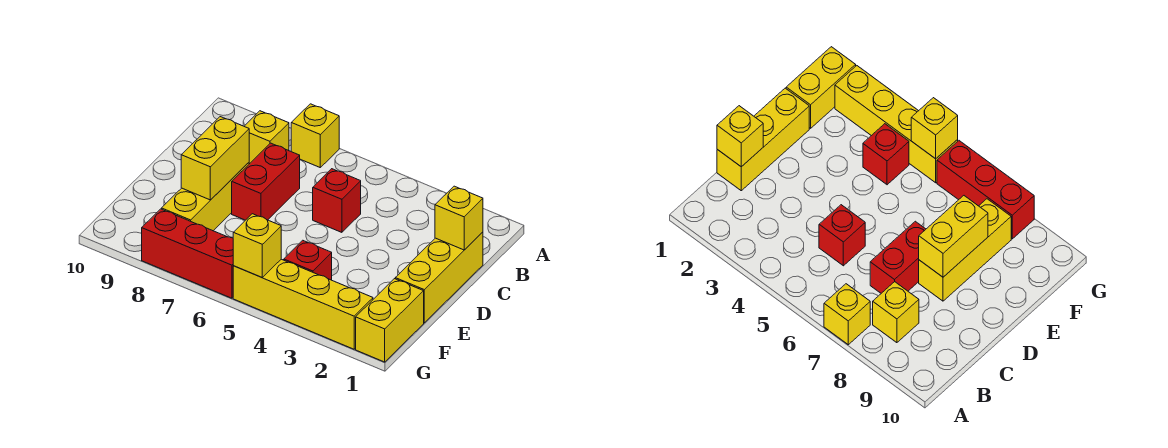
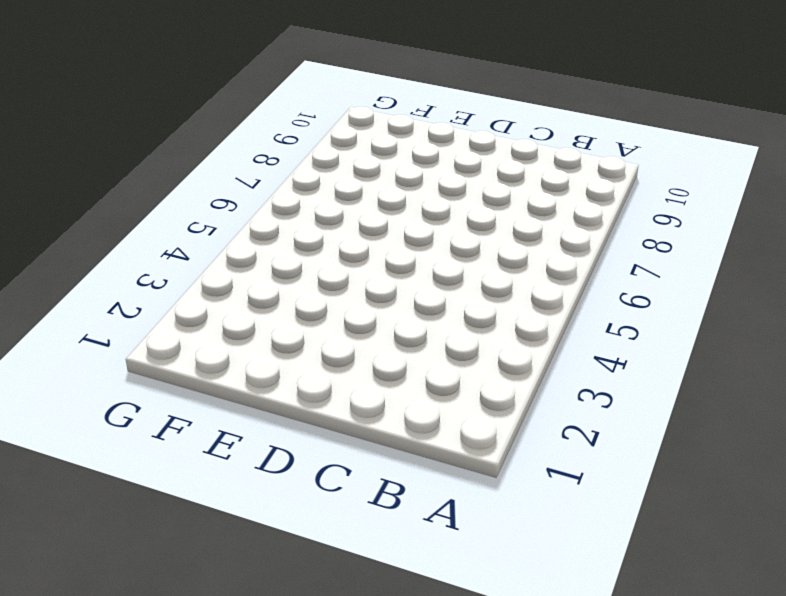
none -> yellow 1x1 brick [291,104,339,167]
none -> yellow 1x1 brick [244,111,289,164]
none -> yellow 1x3 brick [395,232,483,323]

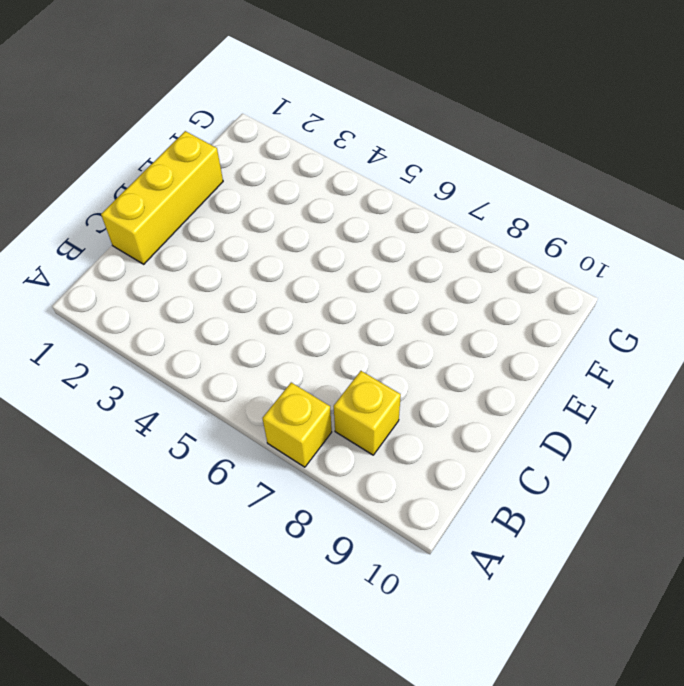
none -> red 1x1 brick [313,169,361,232]
none -> red 1x2 brick [232,143,300,220]
none -> yellow 1x3 brick [162,163,249,231]

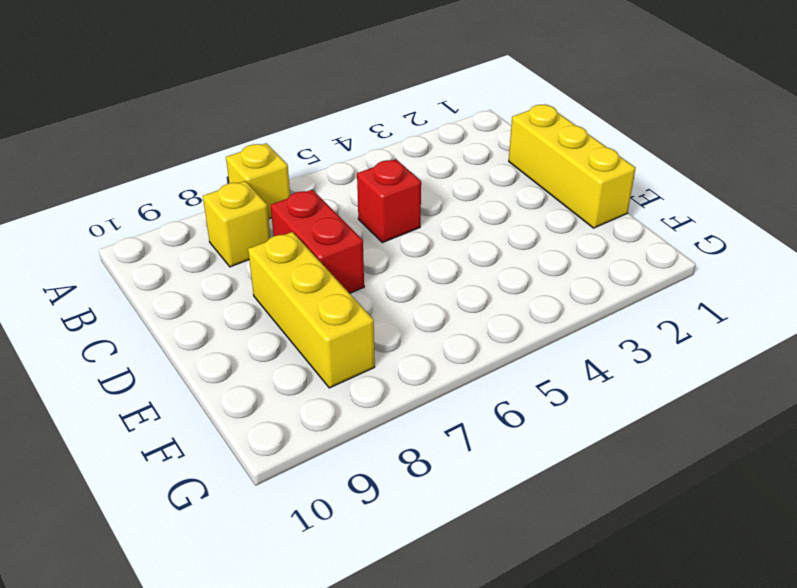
none -> yellow 1x2 brick [356,279,424,362]
none -> red 1x1 brick [284,240,332,280]
none -> yellow 1x4 brick [233,259,373,349]

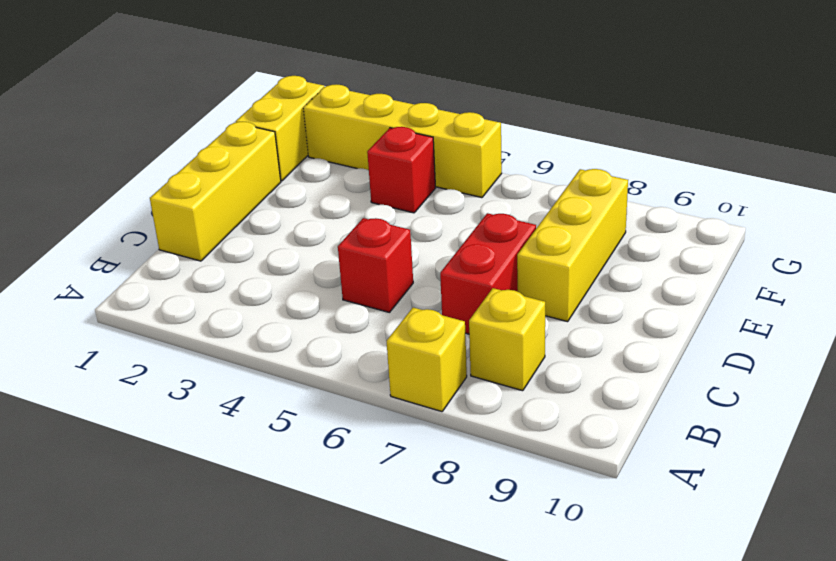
none -> red 1x3 brick [142,209,233,298]
none -> yellow 1x1 brick [435,186,483,250]
none -> yellow 1x2 brick [181,117,249,200]

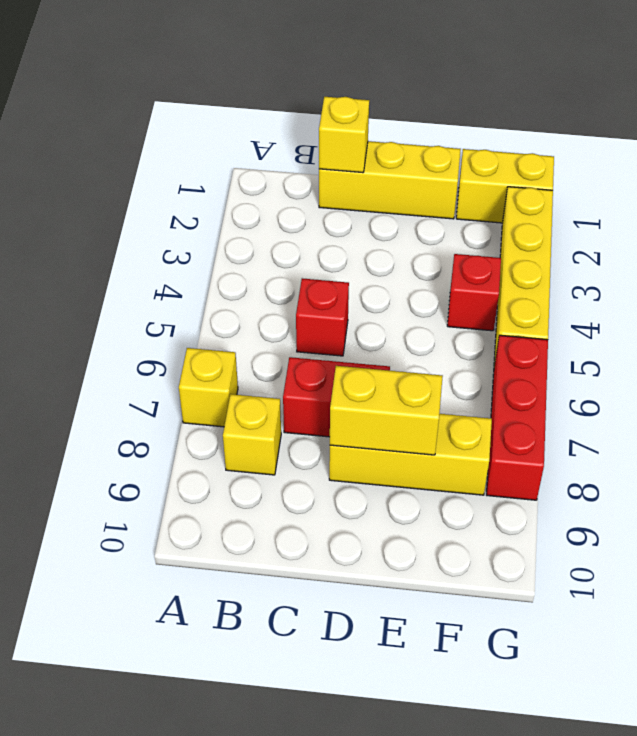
none -> yellow 1x1 brick [233,214,281,277]

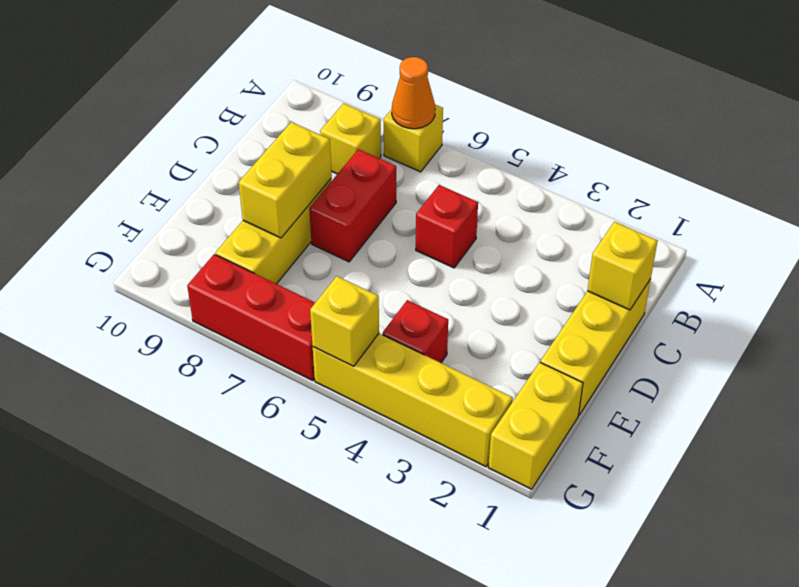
orange 1x1 cone [392,57,435,129] -> none

